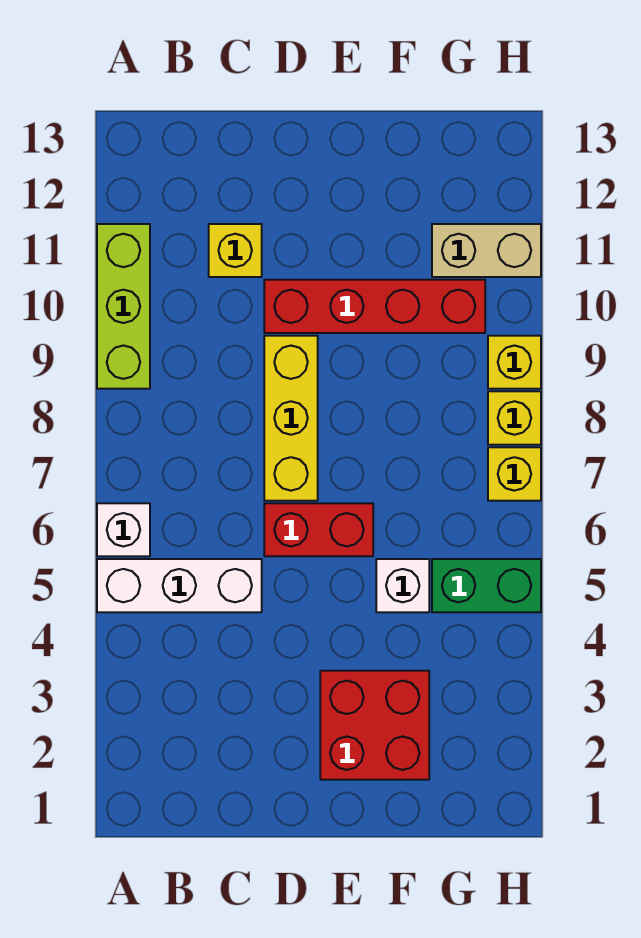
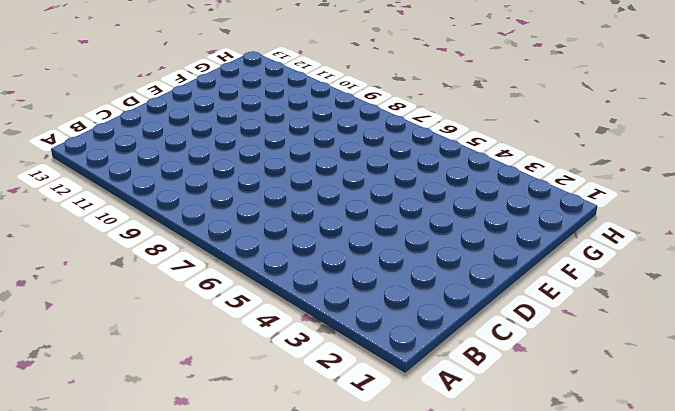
none -> white 1x3 brick [97,559,262,612]
none -> white 1x1 brick [97,503,150,556]
none -> lime 1x3 brick [97,224,150,389]

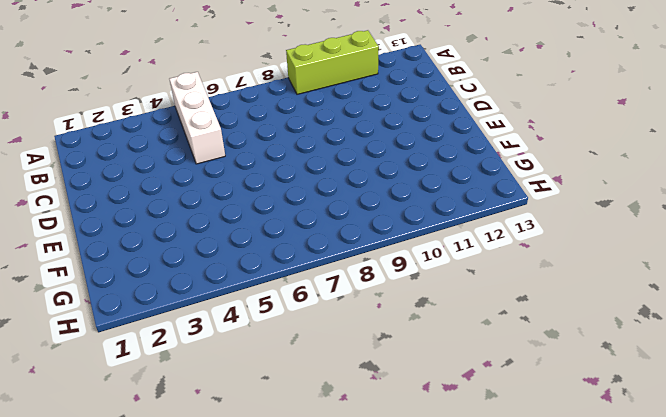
none -> white 1x1 brick [97,503,150,556]
none -> yellow 1x1 brick [209,224,262,277]
none -> red 1x2 brick [264,503,373,556]

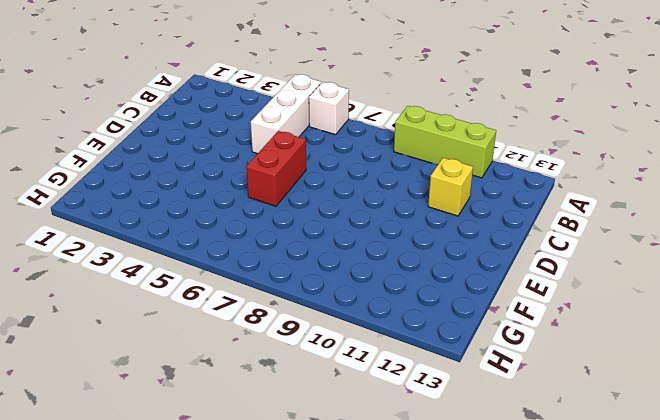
none -> yellow 1x3 brick [264,336,318,501]
none -> red 1x4 brick [264,280,485,333]
none -> red 2x2 brick [320,671,429,780]

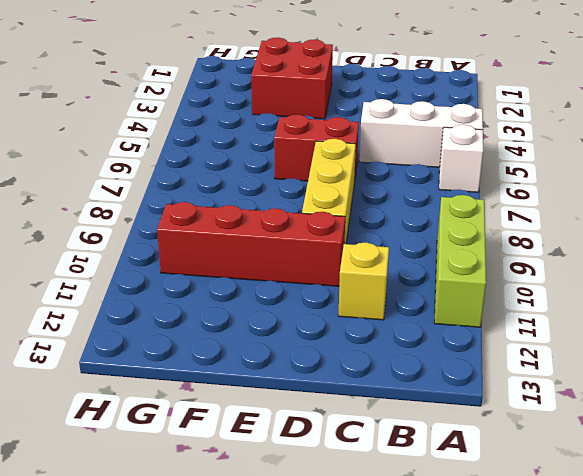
none -> white 1x1 brick [376,559,429,612]
none -> green 1x2 brick [432,559,541,612]
none -> tan 1x2 brick [432,224,541,277]

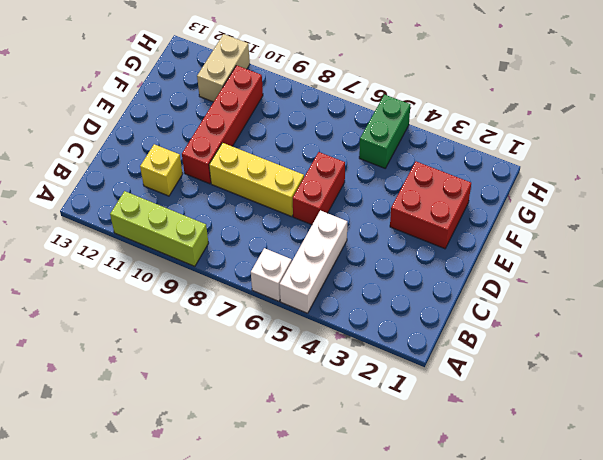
none -> white 1x1 brick [376,559,429,612]
none -> yellow 1x1 brick [488,447,541,501]
none -> yellow 1x1 brick [488,391,541,445]

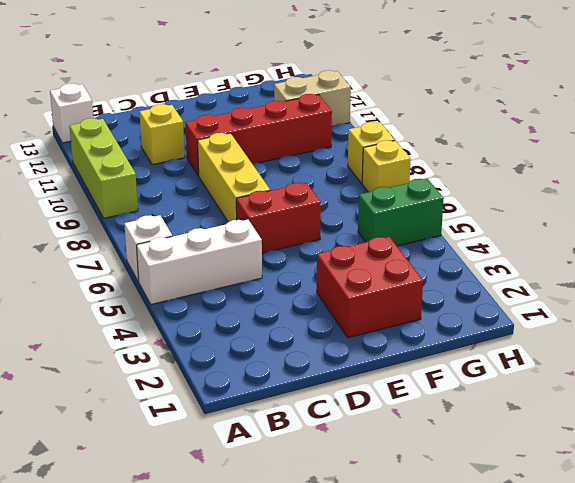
white 1x1 brick [50,83,93,143] -> white 1x1 brick moved to [376,559,429,612]
none -> yellow 1x1 brick [488,336,541,389]

